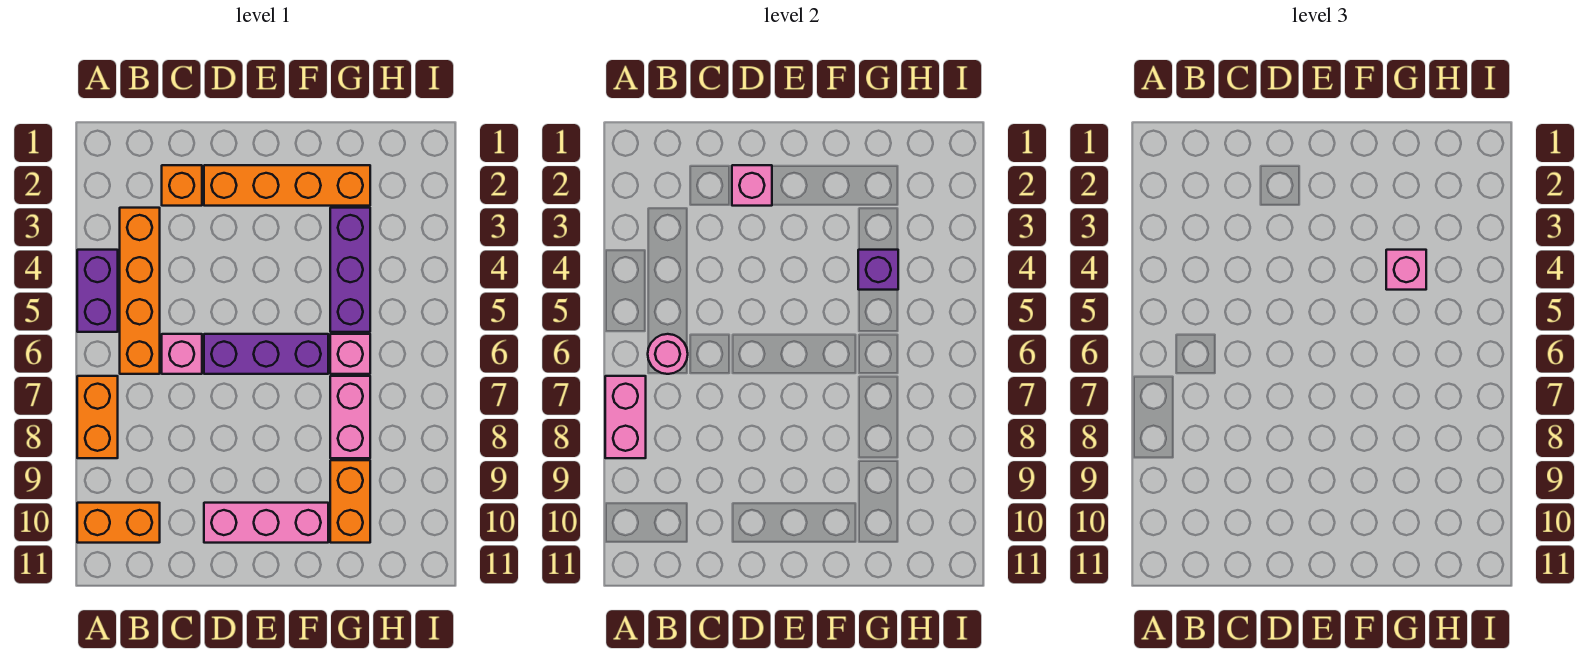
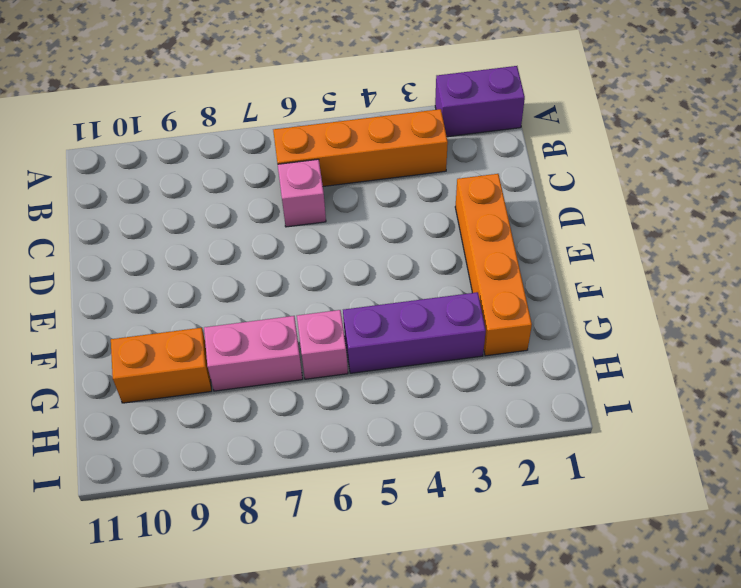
purple 1x2 brick [435,66,525,137] -> purple 1x2 brick moved to [77,250,118,332]
none -> orange 1x2 brick [77,376,118,458]
none -> orange 1x2 brick [77,503,160,543]
none -> orange 1x1 brick [162,165,202,206]

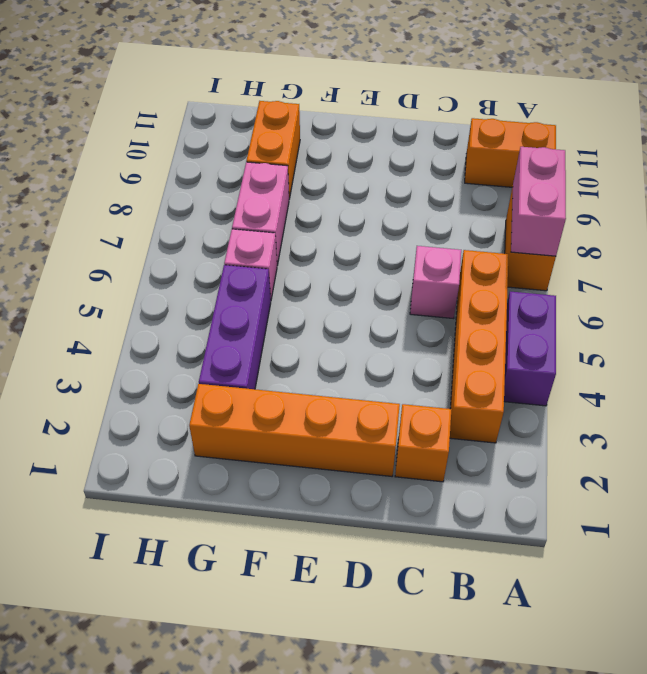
none -> purple 1x3 brick [204,334,328,374]
none -> pink 1x3 brick [204,503,328,543]
none -> pink 1x1 round brick [648,334,688,374]

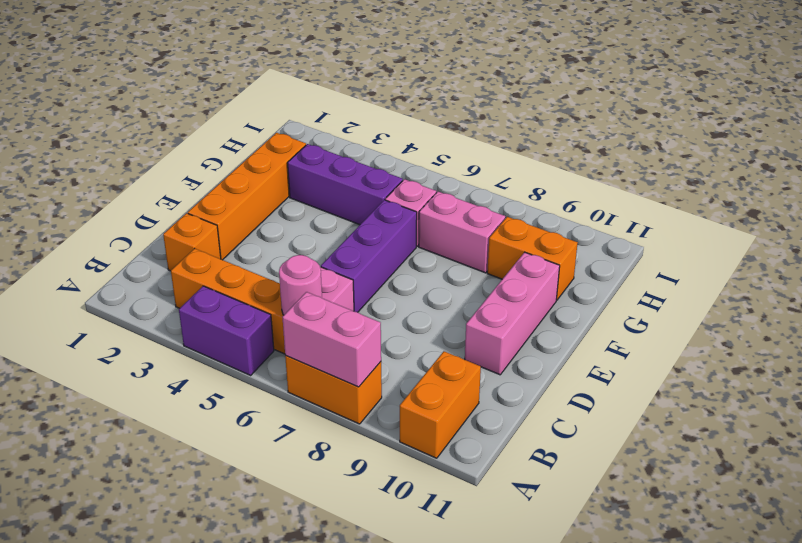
none -> pink 1x1 brick [732,165,772,206]
none -> purple 1x1 brick [858,250,898,290]
none -> pink 1x1 brick [1386,250,1426,290]

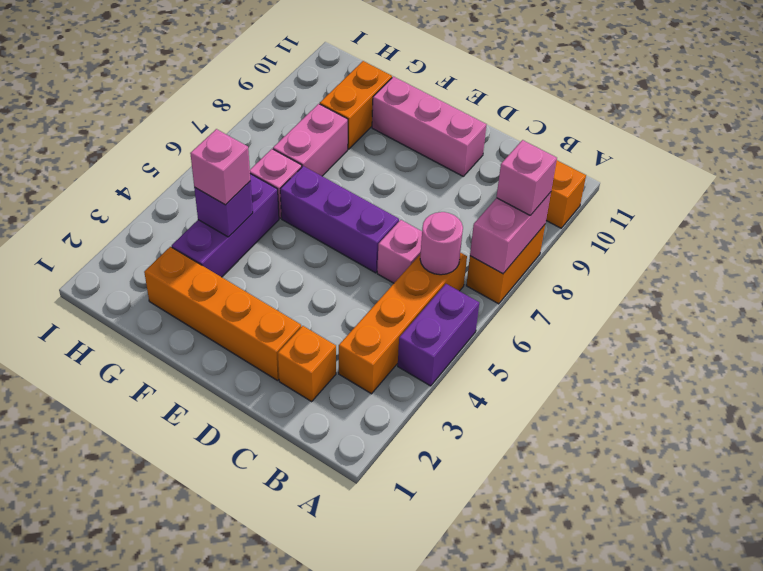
pink 1x1 brick [496,140,557,216] -> pink 1x1 brick moved to [732,165,772,206]

